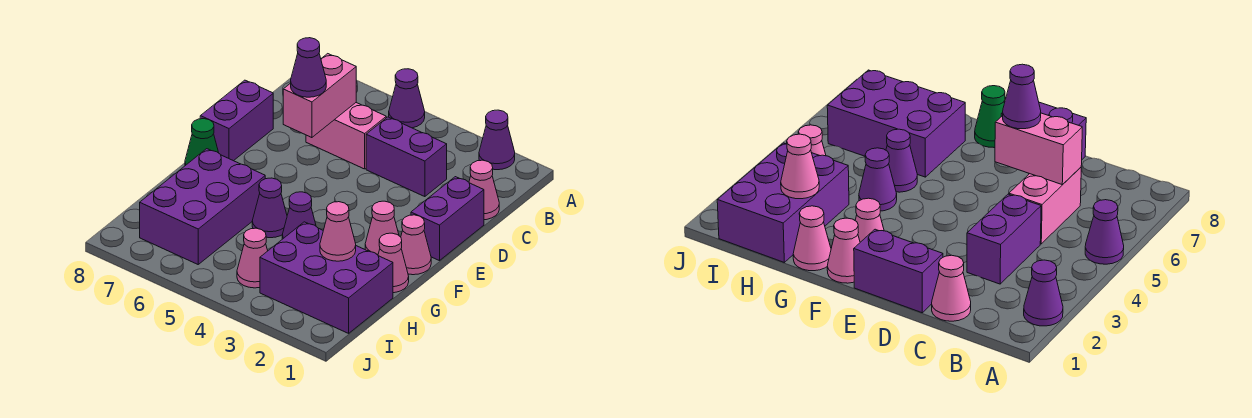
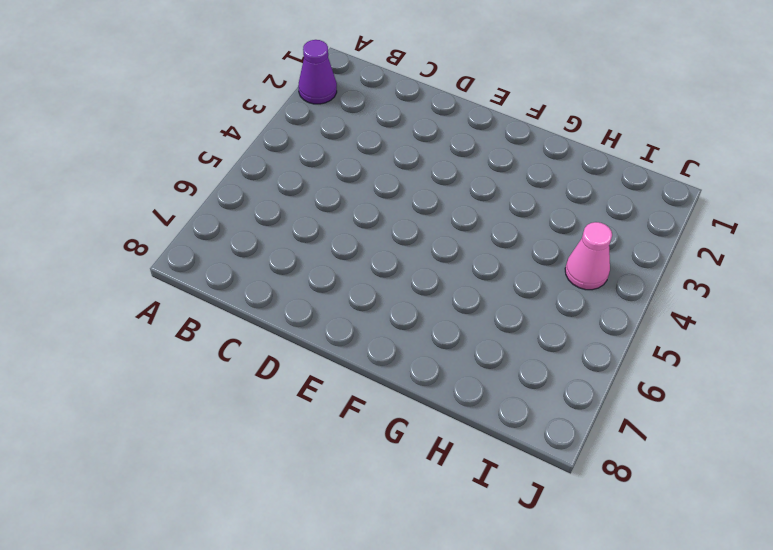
none -> purple 1x1 cone [389,69,425,128]
none -> pink 1x1 cone [469,160,499,220]
none -> purple 1x2 brick [366,117,447,197]

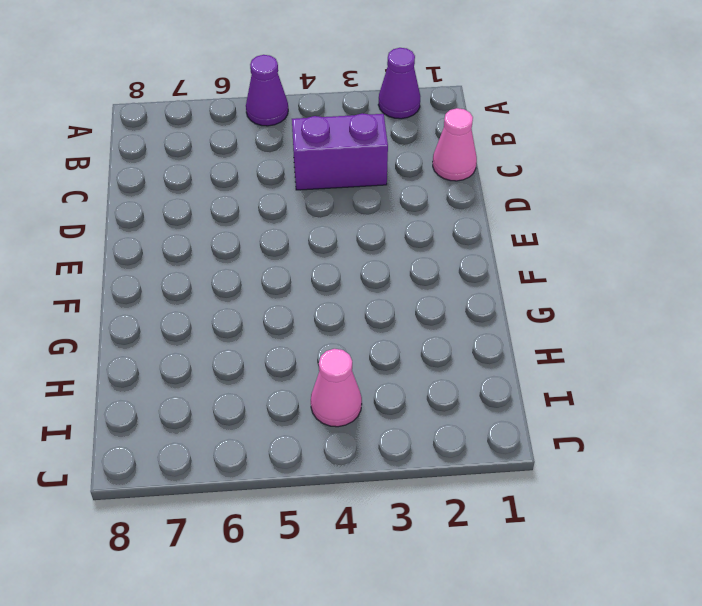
none -> pink 1x2 brick [306,103,386,169]
none -> purple 1x2 brick [411,177,484,261]
none -> purple 1x2 brick [200,80,273,161]

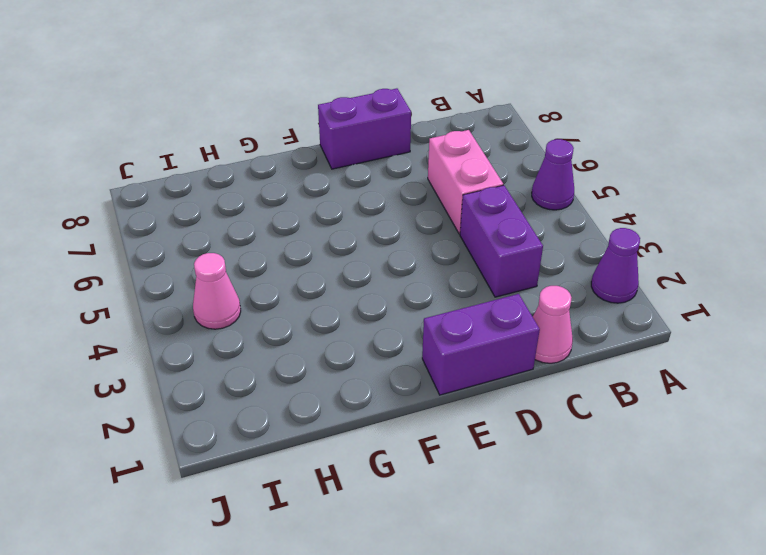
none -> pink 1x1 cone [401,215,431,275]
none -> pink 1x1 cone [365,201,399,255]
none -> green 1x1 cone [185,119,219,166]

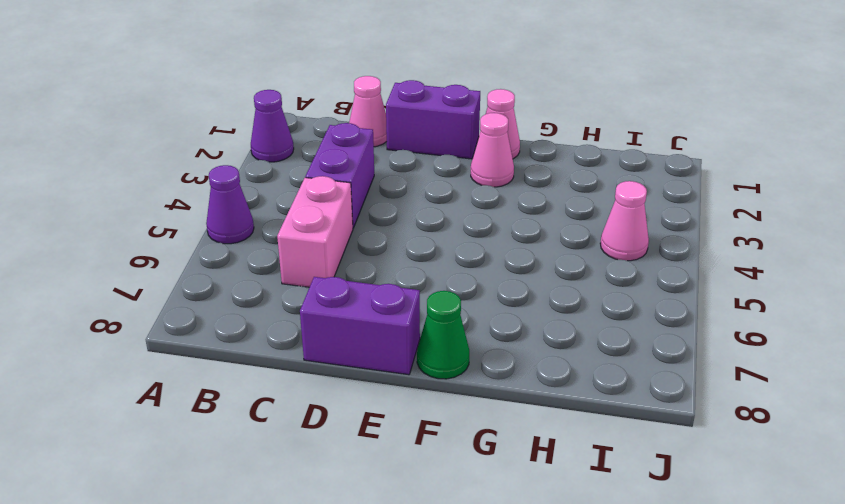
none -> pink 1x1 cone [378,233,409,293]
none -> purple 1x1 cone [282,192,316,239]
none -> purple 1x1 cone [252,178,287,238]

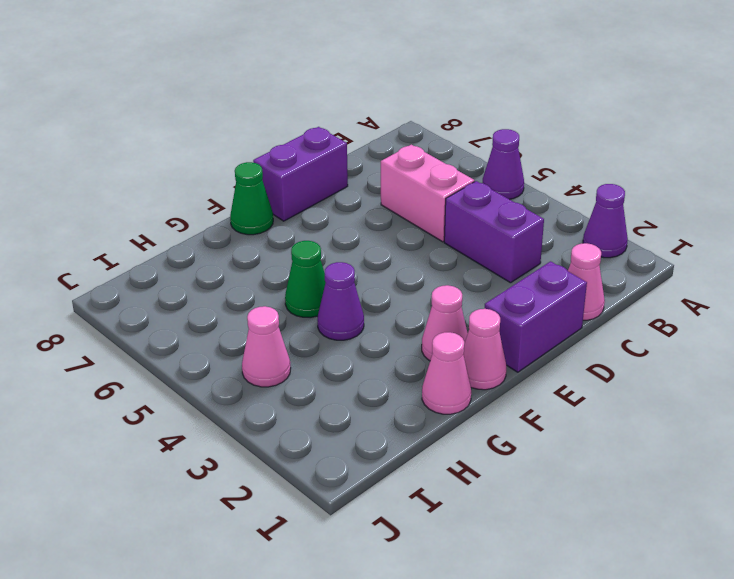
green 1x1 cone [285,241,325,318] -> purple 1x1 cone [252,178,287,238]
none -> purple 2x3 brick [140,149,265,264]
none -> purple 2x3 brick [260,222,393,333]
none -> pink 1x2 brick [283,54,356,138]

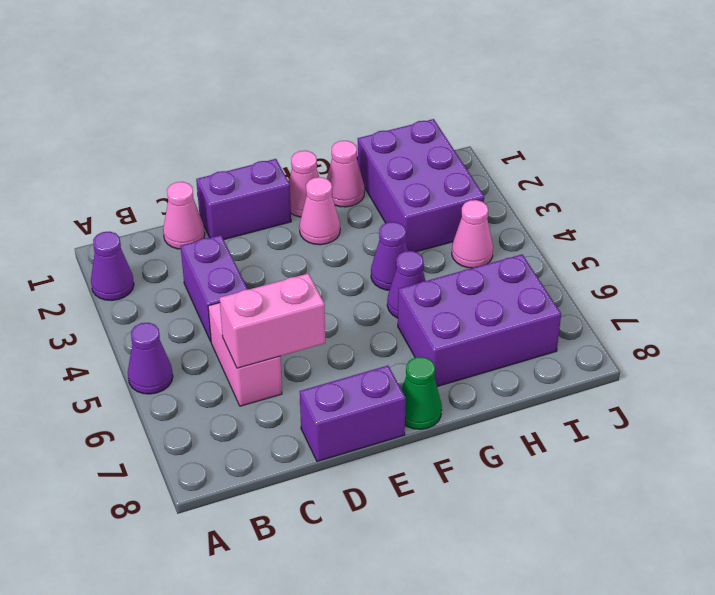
none -> pink 1x1 cone [320,202,356,261]
none -> purple 1x1 cone [291,38,326,97]

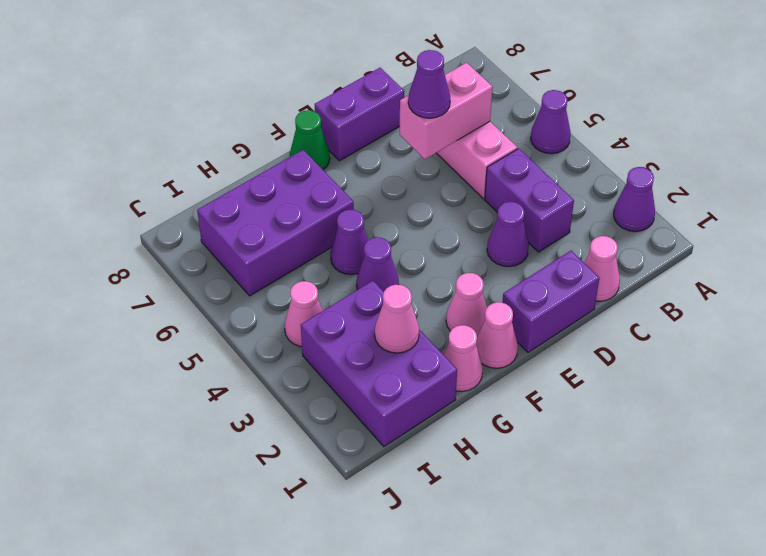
purple 1x1 cone [487,202,529,267] -> none

